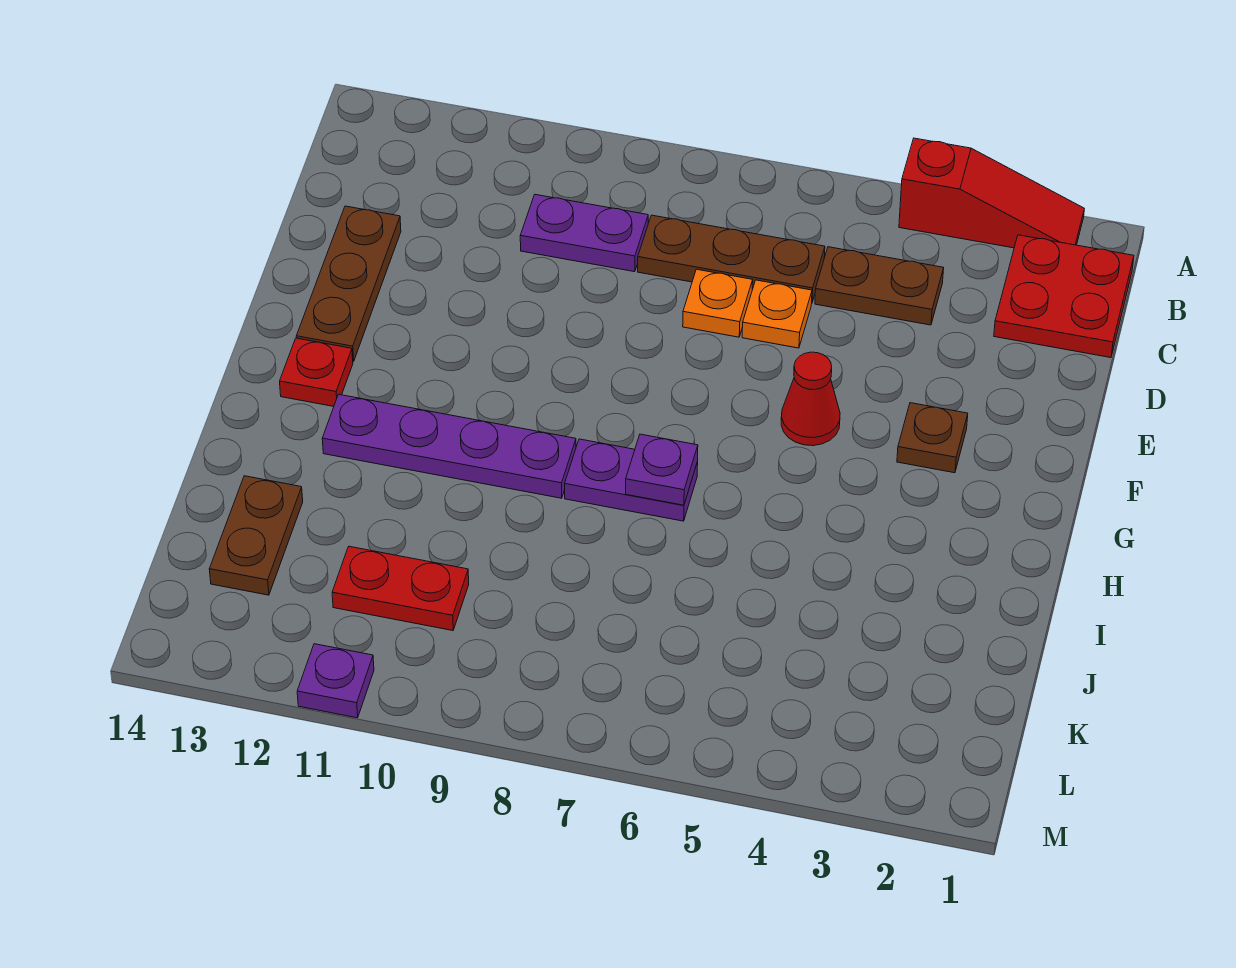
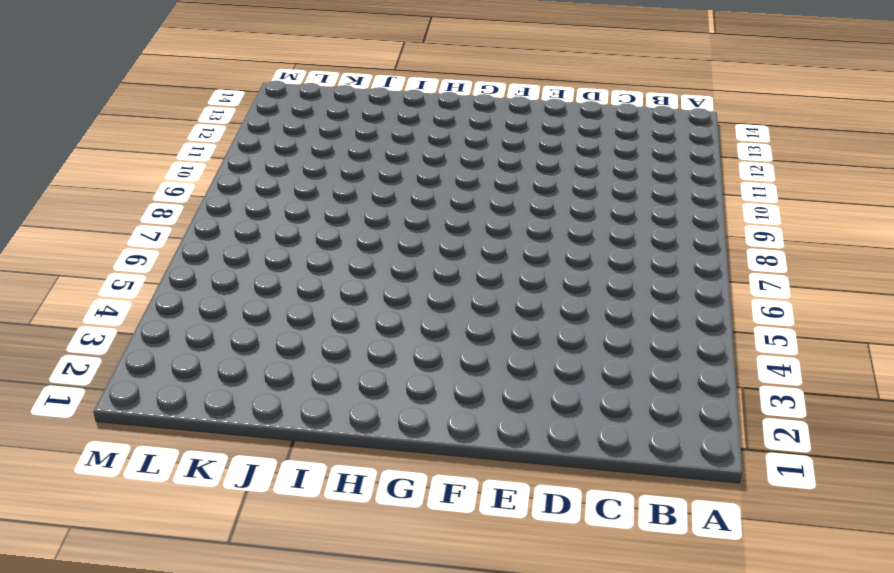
none -> red 1x3 slope [899,138,1084,248]
none -> red 2x2 plate [994,235,1134,358]
none -> brown 1x2 plate [815,247,944,325]

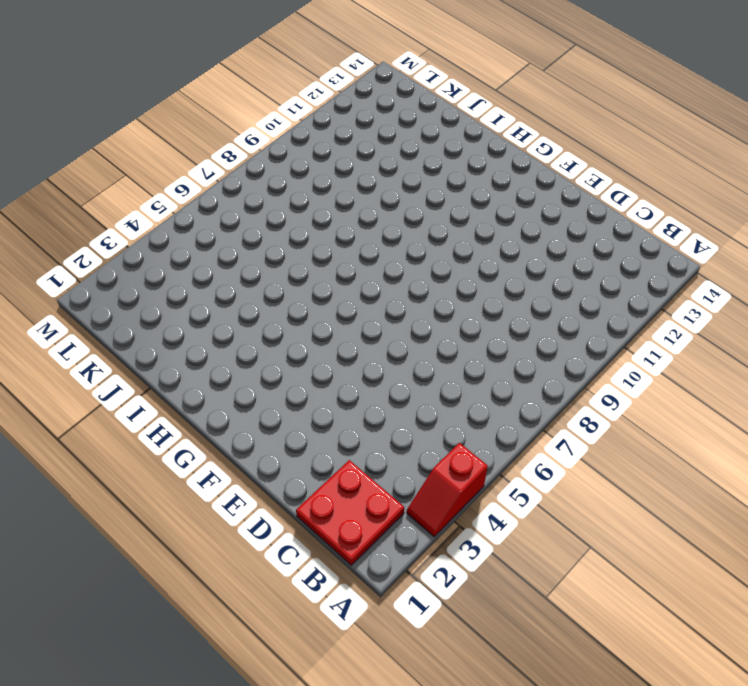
red 1x2 slope [407,443,488,537] -> red 1x3 slope [899,138,1084,248]
none -> brown 1x2 plate [815,247,944,325]
none -> brown 1x3 plate [638,215,825,302]
none -> purple 1x2 plate [520,195,648,272]

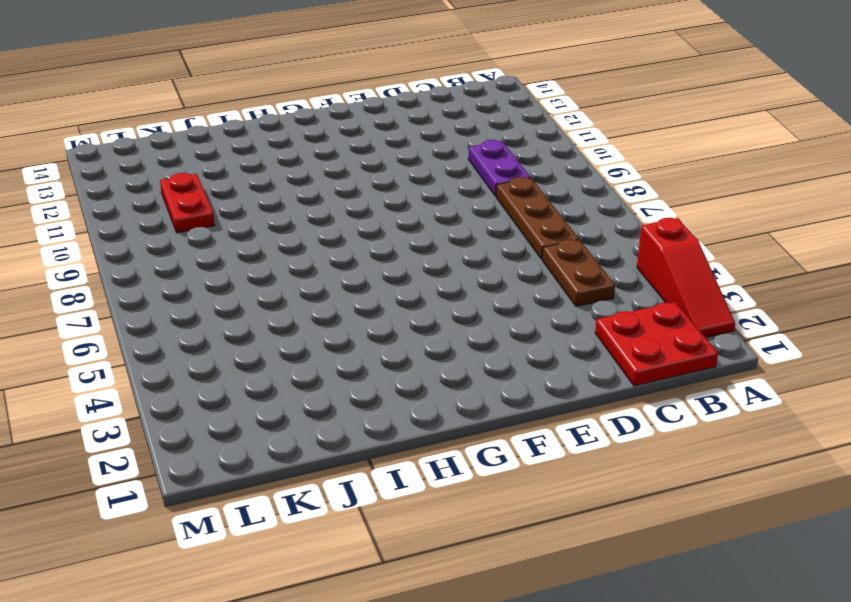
none -> orange 1x1 plate [742,280,812,348]
none -> orange 1x1 plate [683,269,753,337]
none -> brown 1x3 plate [296,206,401,362]

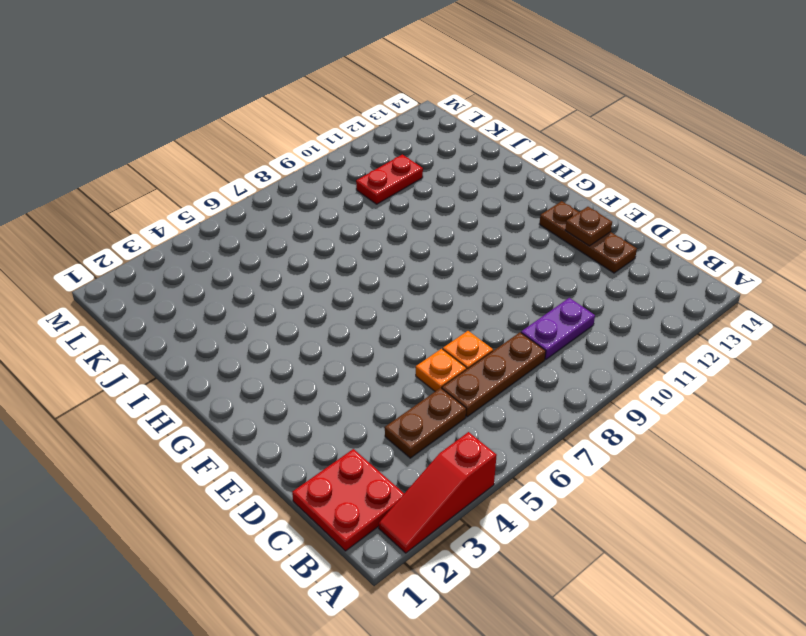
brown 1x1 plate [565,207,612,246] -> brown 1x1 plate moved to [897,403,968,473]
none -> red 1x1 cone [781,352,840,446]
none -> red 1x1 plate [280,338,353,406]
none -> purple 1x2 plate [565,439,698,521]

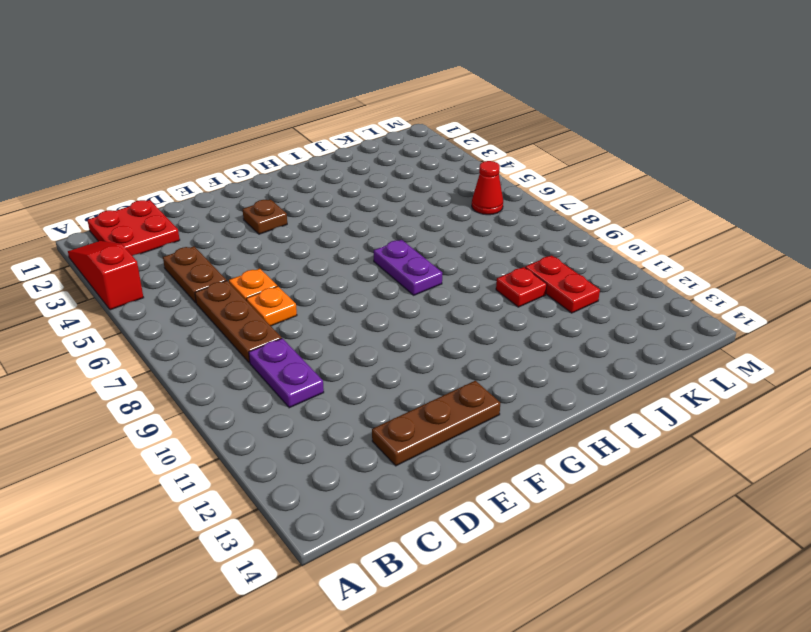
red 1x1 plate [496,267,547,307] -> red 1x1 plate moved to [280,338,353,406]
red 1x1 cone [472,161,503,215] -> red 1x1 cone moved to [781,352,840,446]
none -> purple 1x4 plate [322,394,576,498]
none -> brown 1x2 plate [209,476,303,595]
none -> purple 1x1 plate [297,644,374,718]

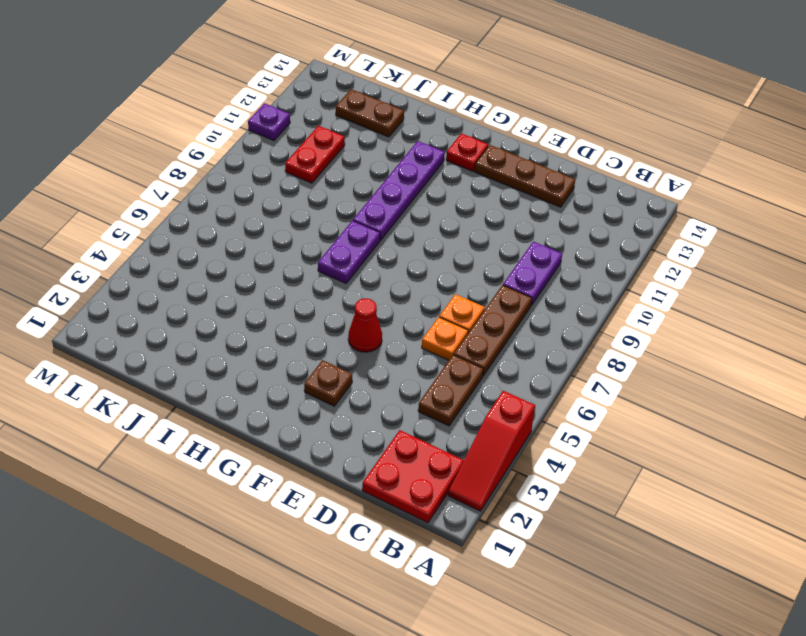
none -> purple 1x1 plate [626,434,698,505]

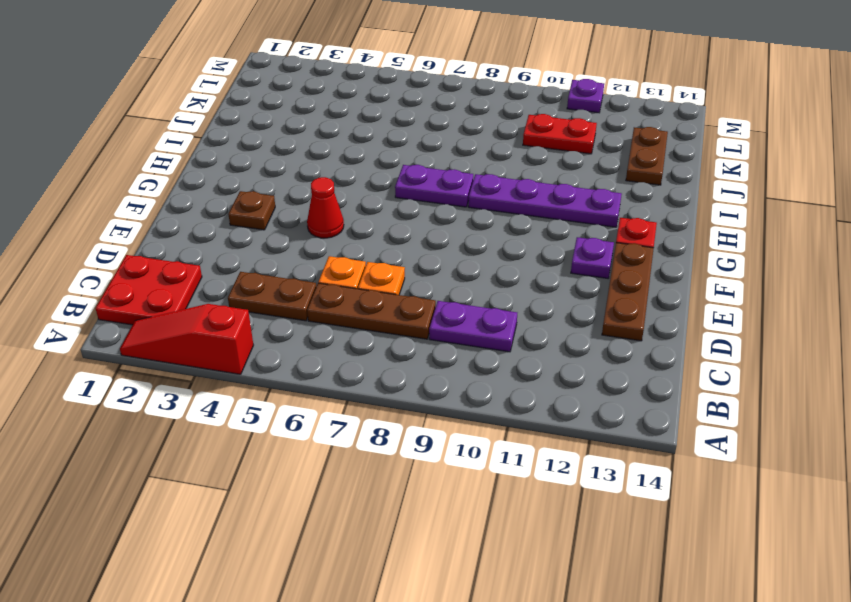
purple 1x1 plate [571,237,614,278] -> purple 1x1 plate moved to [626,434,698,505]

